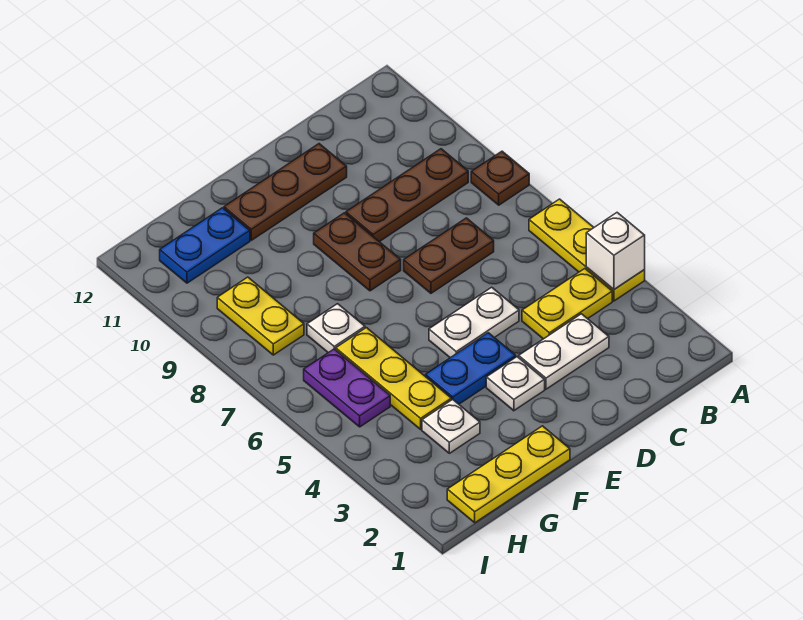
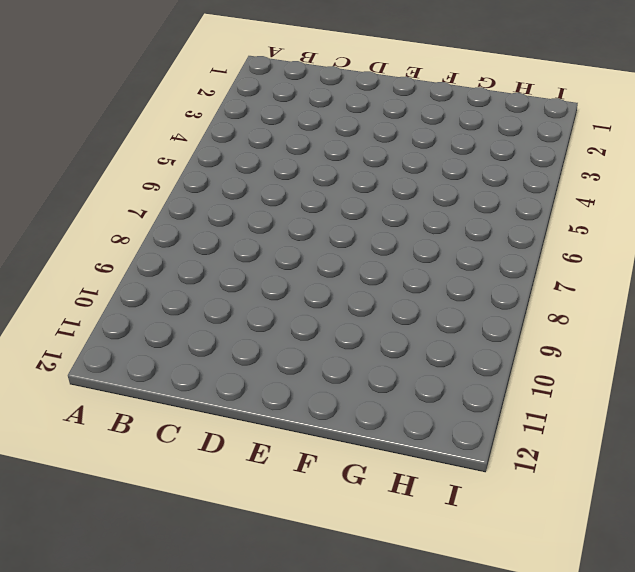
none -> yellow 1x3 plate [529,199,645,301]
none -> brown 1x1 plate [471,151,529,205]
none -> yellow 1x2 plate [522,269,612,339]

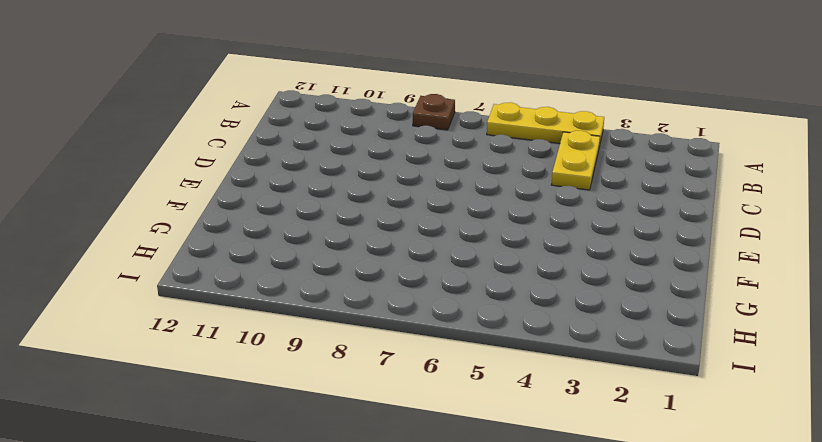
none -> brown 1x3 plate [346,149,468,242]
none -> white 1x2 plate [519,314,609,389]
none -> brown 1x2 plate [404,218,494,293]

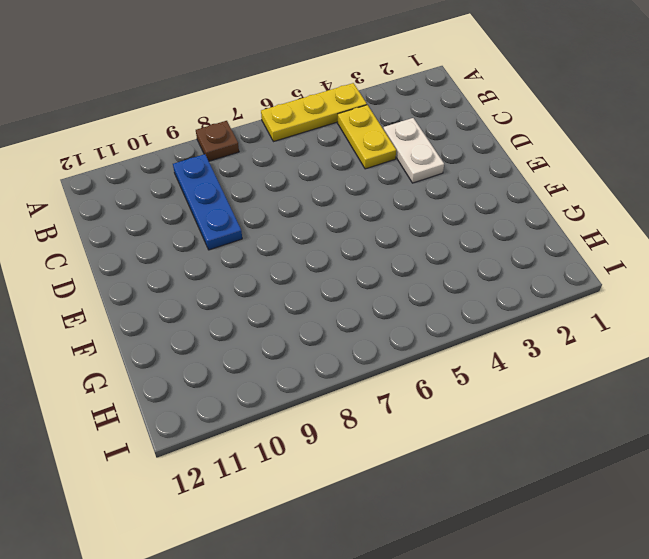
blue 1x3 plate [173,154,242,250] -> brown 1x3 plate [346,149,468,242]
none -> brown 1x2 plate [404,218,494,293]
none -> white 1x2 plate [429,287,519,358]
none -> brown 1x3 plate [224,144,347,240]

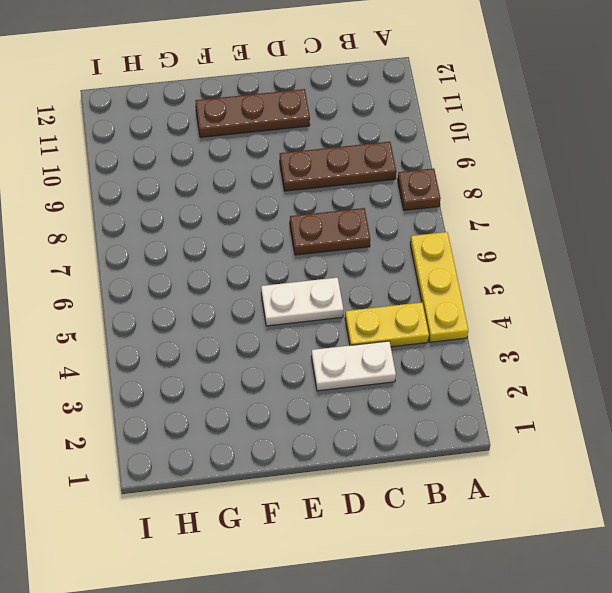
none -> white 1x1 plate [486,357,545,411]
none -> blue 1x2 plate [425,333,516,404]
none -> brown 1x2 plate [314,213,401,291]

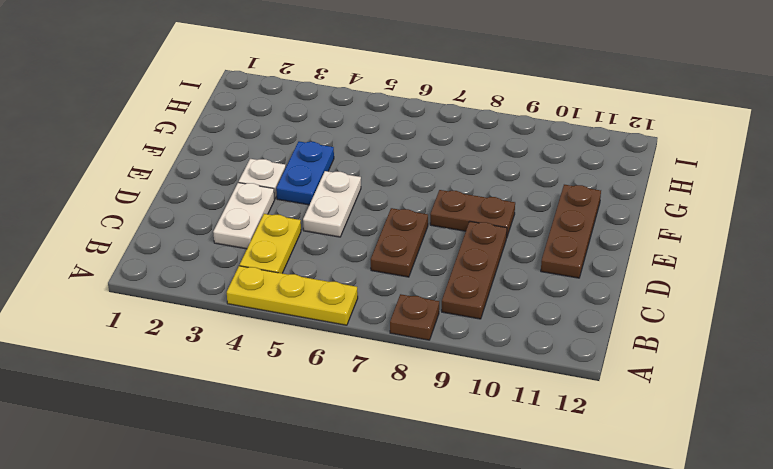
none -> yellow 1x3 plate [447,426,570,523]
none -> white 1x1 plate [422,399,480,453]
none -> yellow 1x3 plate [336,328,451,429]

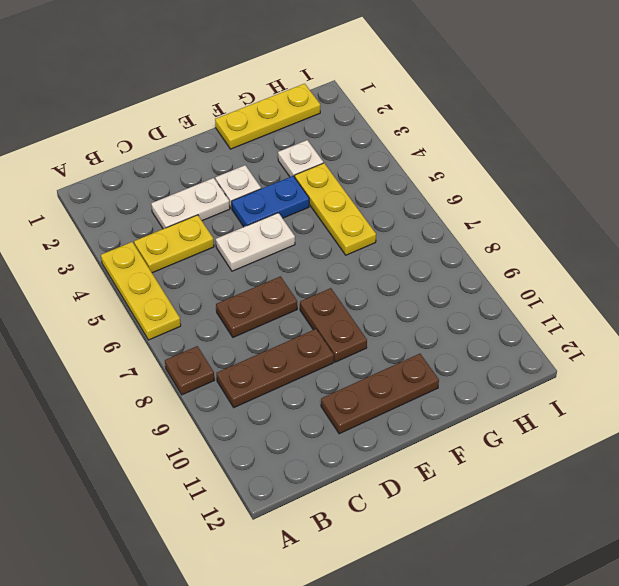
none -> white 1x1 plate [307,304,365,353]
none -> blue 1x2 plate [160,208,250,283]
none -> purple 1x2 plate [304,349,390,427]

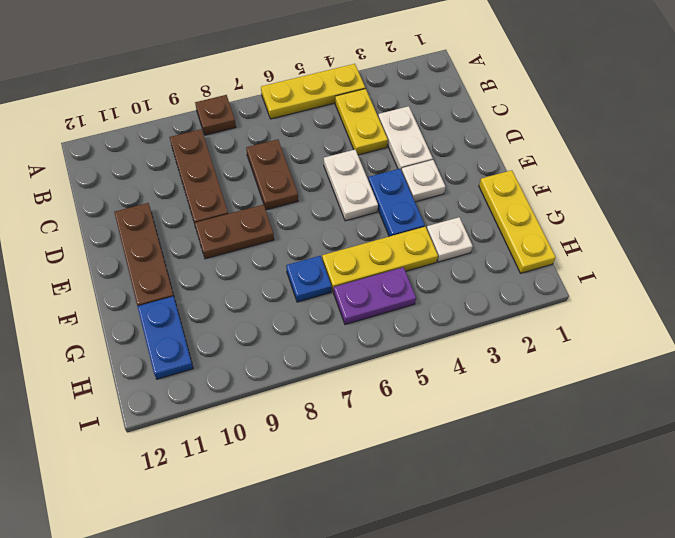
blue 1x1 plate [286,256,331,302] -> white 1x1 plate [307,304,365,353]
none -> yellow 1x2 plate [217,277,304,355]
none -> white 1x1 brick [586,213,645,289]

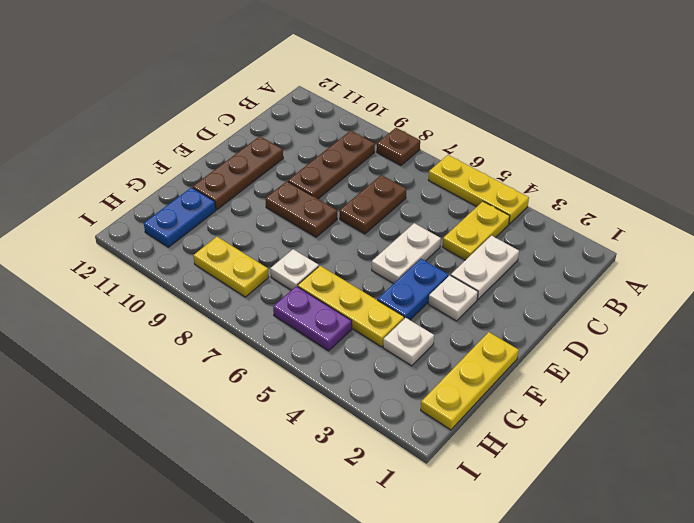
none -> white 1x1 brick [586,213,645,289]

